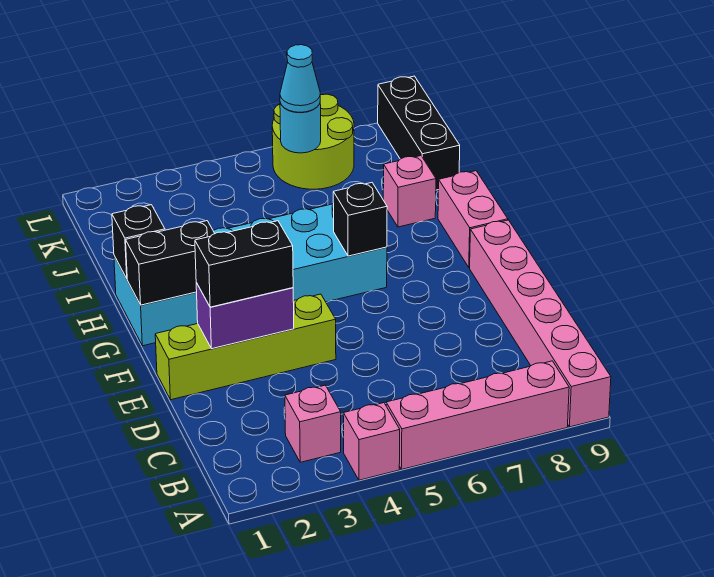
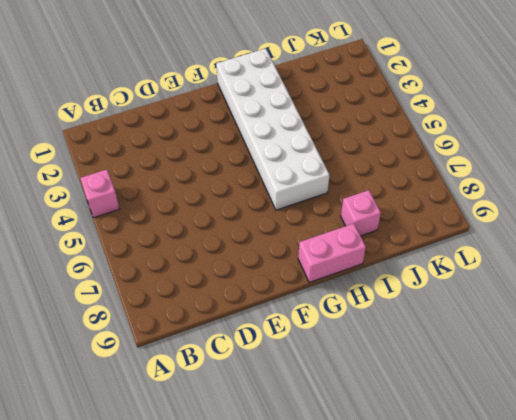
white 2x6 brick [216,48,329,210] -> cyan 2x6 brick [114,204,387,346]
none -> pink 1x4 brick [386,361,569,469]
none -> pink 1x6 brick [470,220,611,427]
none -> pink 1x1 brick [285,385,341,462]

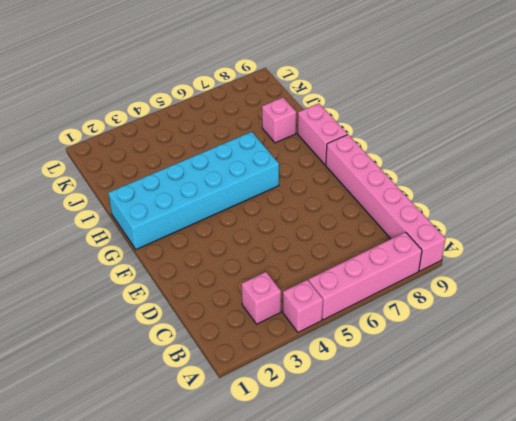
none -> lime 1x4 brick [155,294,336,400]
none -> black 1x3 brick [378,76,460,190]
none -> lime 2x2 round brick [272,94,354,189]

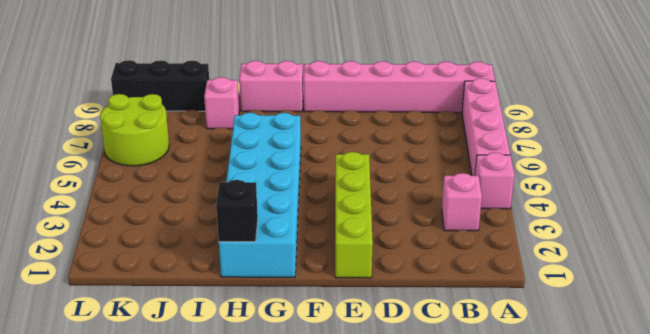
none -> purple 1x2 brick [196,283,294,349]
none -> black 1x2 brick [126,221,215,305]
none -> black 1x1 brick [333,183,387,256]

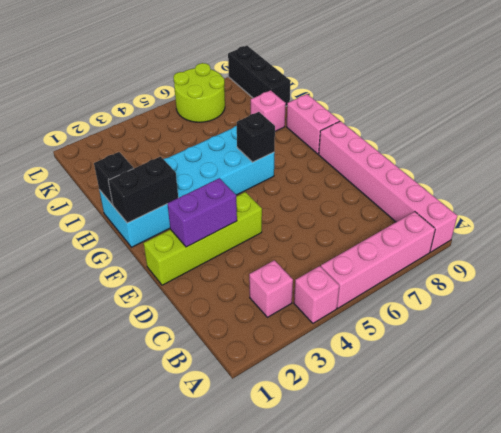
none -> cyan 1x1 round brick [280,103,321,153]
none -> black 1x2 brick [195,221,293,307]
none -> cyan 1x1 cone [280,45,320,112]

